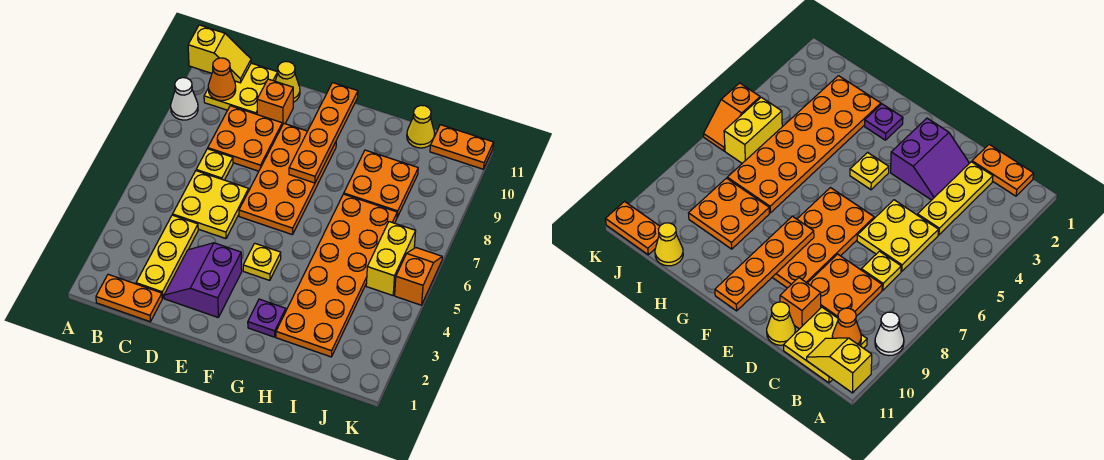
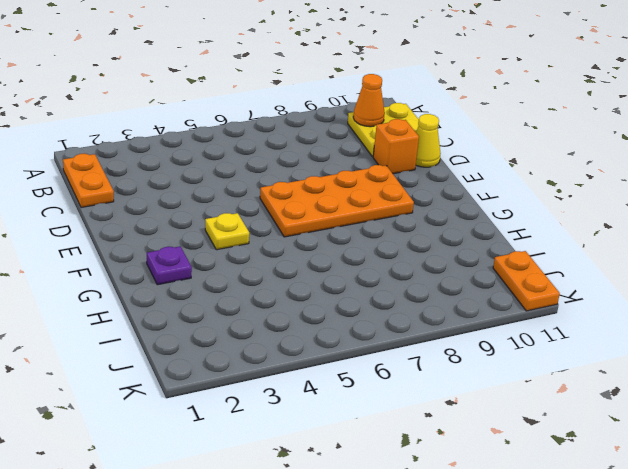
none -> white 1x1 cone [171,78,198,120]
none -> yellow 1x3 plate [136,215,198,298]
none -> yellow 2x2 plate [173,171,249,239]

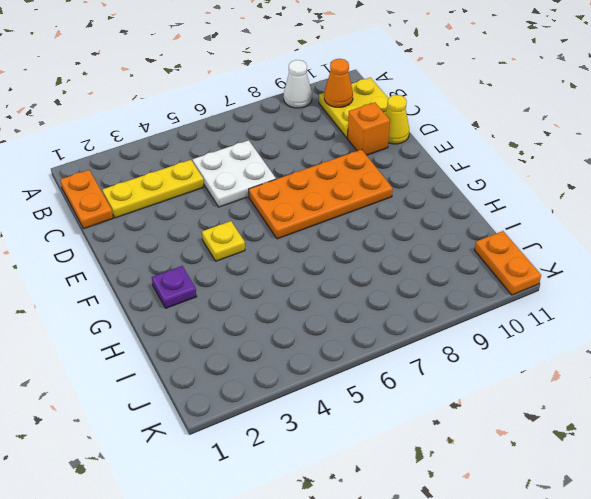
white 2x2 plate [193,140,276,207] -> yellow 2x2 plate [173,171,249,239]
none -> yellow 1x1 plate [196,149,233,180]
none -> orange 2x2 plate [208,106,282,171]
none -> purple 2x2 slope [164,243,242,317]

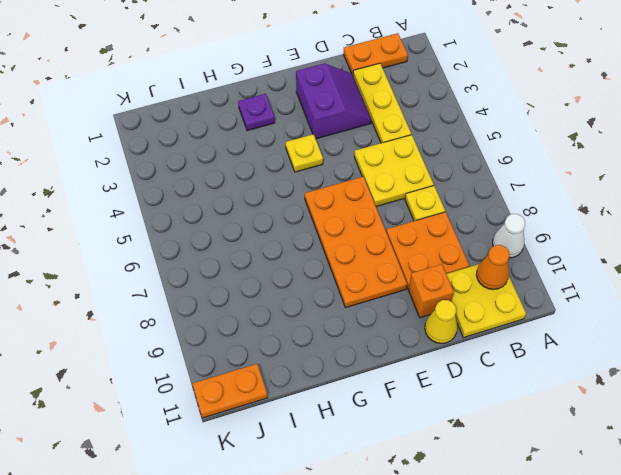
none -> orange 2x6 plate [276,194,397,357]
none -> orange 2x2 plate [344,150,418,217]
none -> yellow 1x1 cone [407,105,435,148]

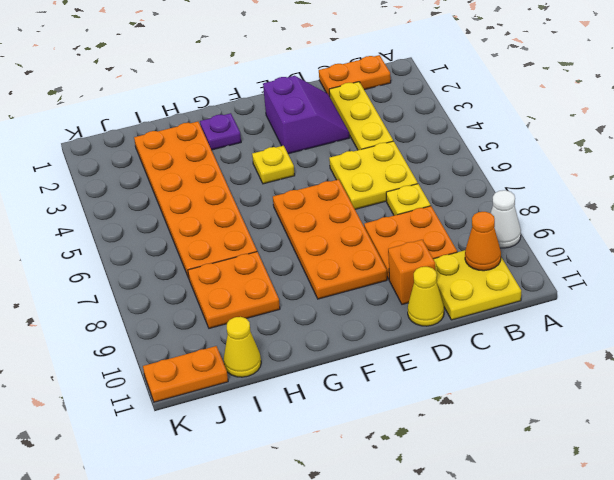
none -> yellow 1x2 brick [366,222,416,295]
none -> orange 1x2 slope [395,248,442,305]
none -> yellow 1x2 slope [188,25,251,83]

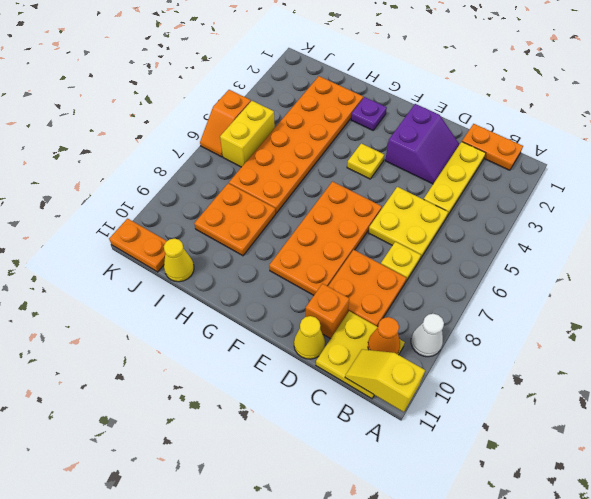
none -> orange 1x4 plate [289,83,358,183]

